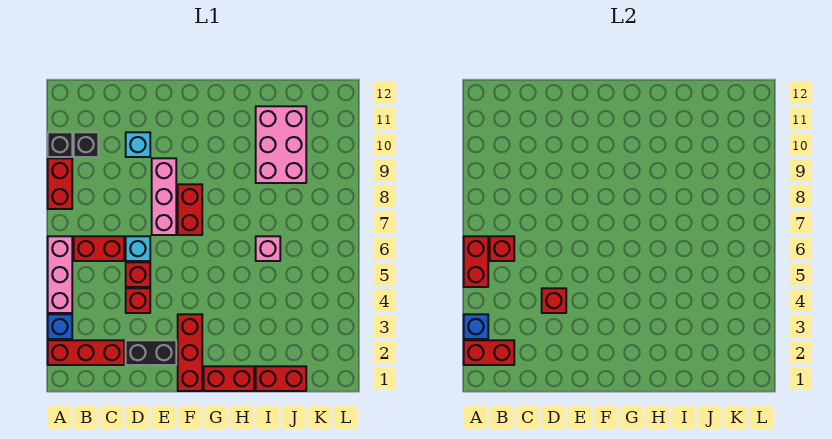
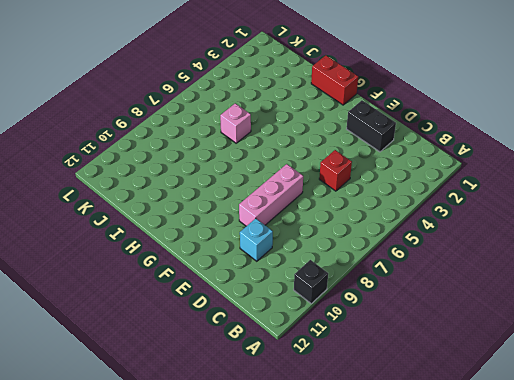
none -> red 1x3 brick [48,340,124,365]
none -> blue 1x1 brick [48,314,72,339]
none -> pink 1x3 brick [48,236,72,313]

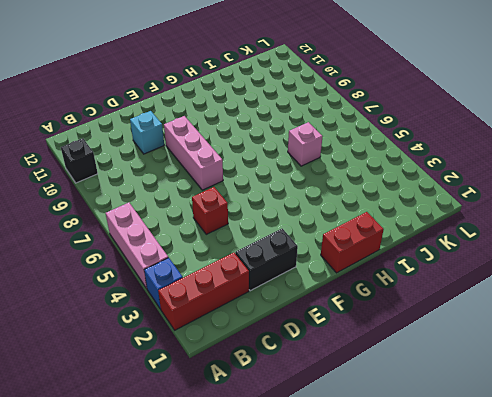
none -> red 1x2 brick [48,158,72,209]
none -> red 1x2 brick [74,236,124,261]
none -> black 1x1 brick [74,132,98,157]

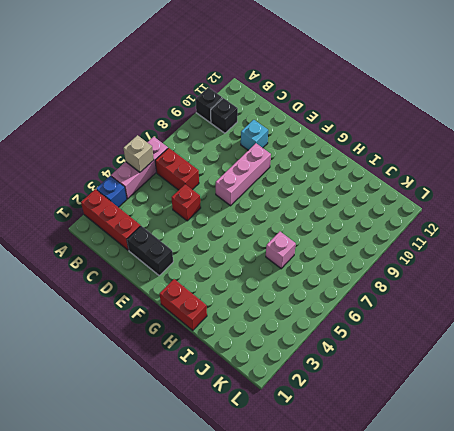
tan 1x1 brick [123,135,154,172] -> red 1x2 brick [464,236,488,287]
none -> red 1x2 brick [48,158,72,209]
none -> red 1x1 brick [126,288,150,313]
none -> cyan 1x1 brick [126,236,150,261]

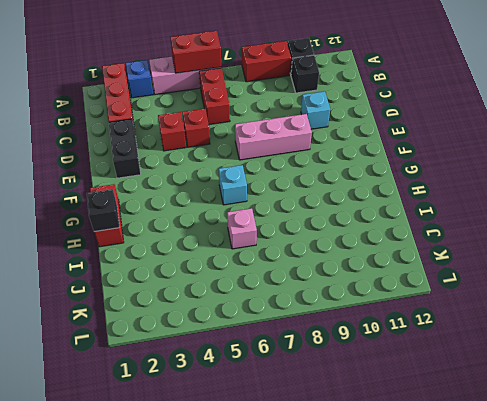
cyan 1x1 brick [219,165,247,205] -> cyan 1x1 brick moved to [126,236,150,261]
black 1x1 brick [87,189,120,232] -> none
none -> red 1x3 brick [178,314,202,391]
none -> red 1x2 brick [178,184,202,235]
none -> red 1x2 brick [256,366,306,391]

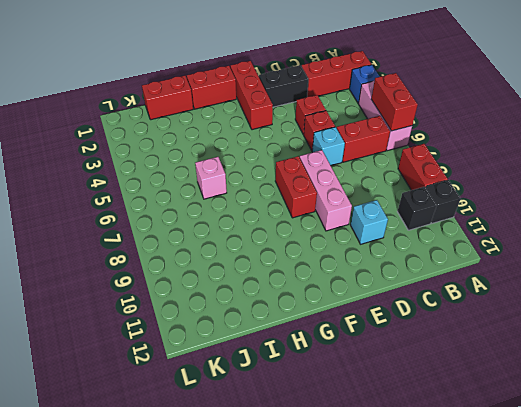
none -> pink 2x3 brick [256,106,306,183]
none -> red 1x2 brick [464,340,514,365]
none -> blue 1x1 brick [464,314,488,339]

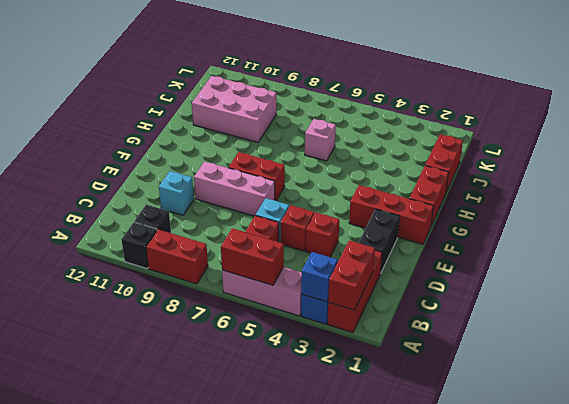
none -> red 1x1 brick [490,236,514,261]
none -> red 1x1 brick [542,288,566,313]

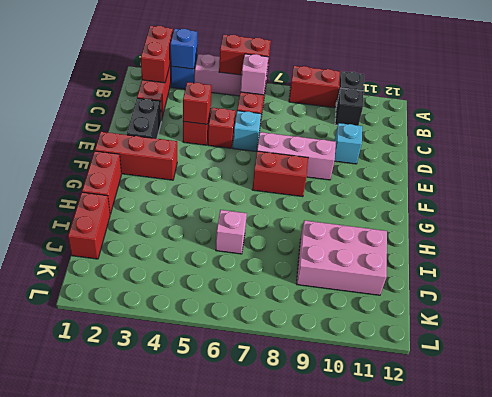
pink 1x1 brick [240,54,268,95] -> red 1x1 brick [490,236,514,261]

